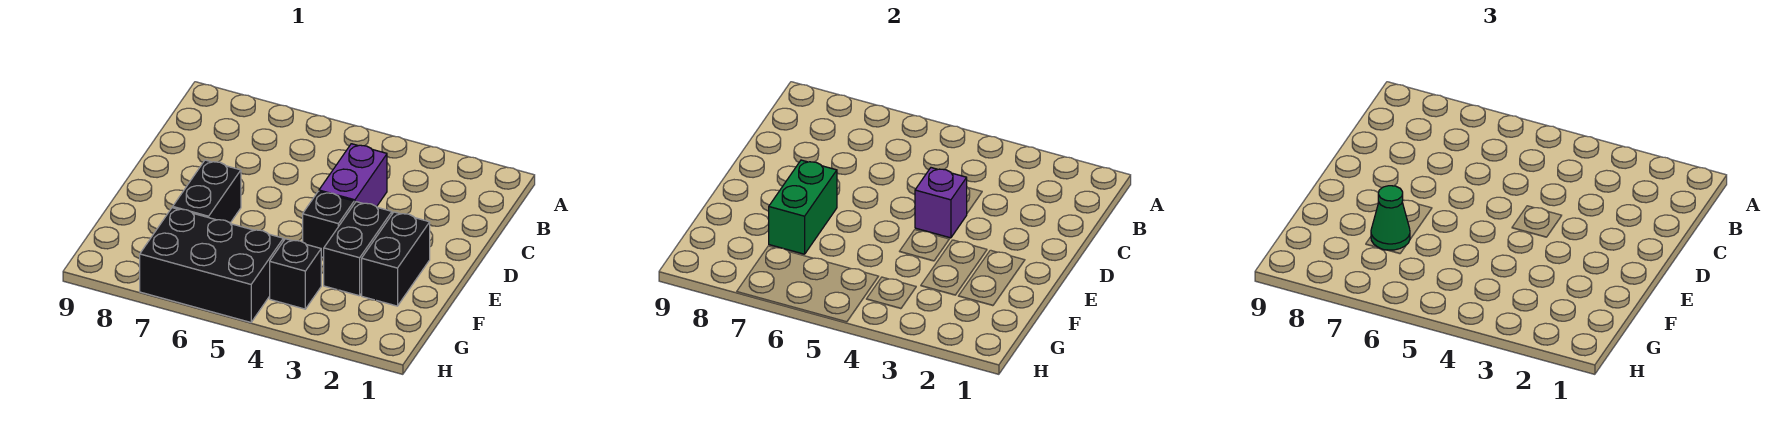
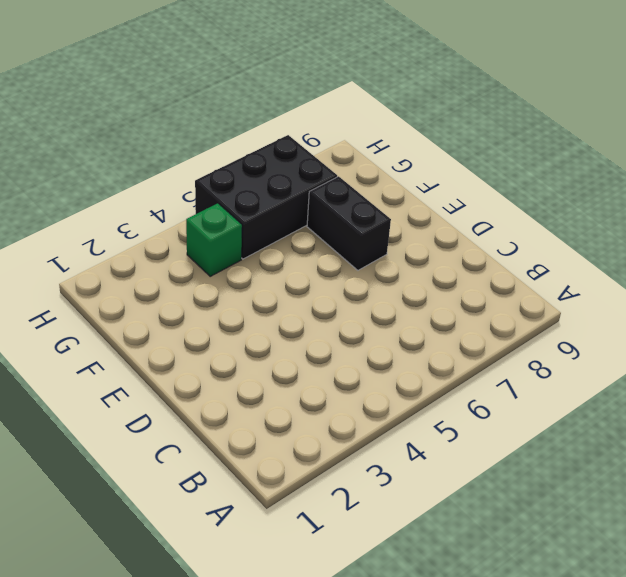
green 1x1 brick [186,203,242,276] -> black 1x1 brick [270,239,321,309]
none -> purple 1x2 brick [319,144,387,207]
none -> black 1x2 brick [362,212,430,306]

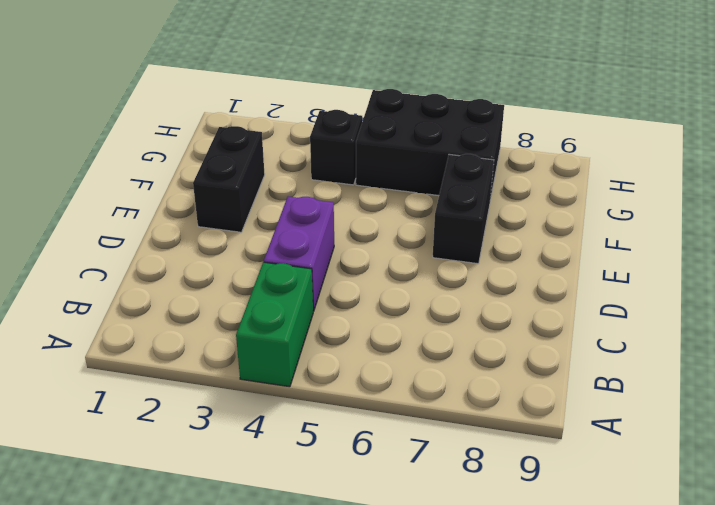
green 1x2 brick [236,262,313,387] -> green 1x2 brick moved to [769,160,837,254]
none -> black 1x2 brick [324,202,392,296]
none -> black 1x1 brick [303,191,354,258]

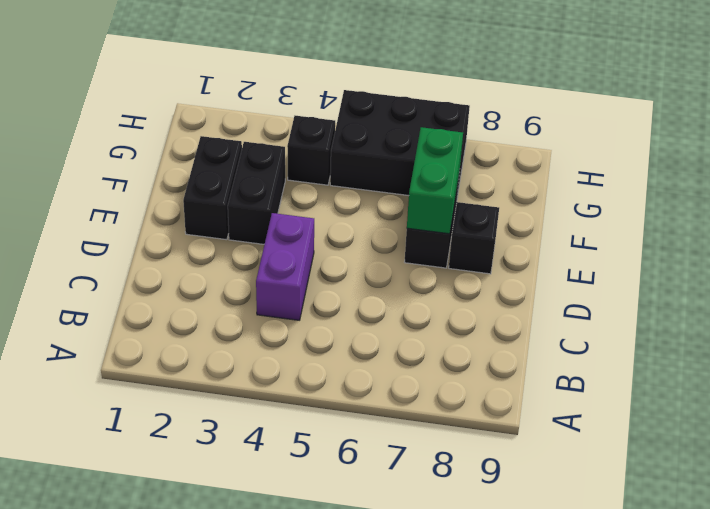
black 1x1 brick [449,202,499,274] -> black 1x1 brick moved to [303,191,354,258]
none -> purple 1x1 brick [915,168,967,238]
none -> green 1x1 cone [1371,186,1410,250]

